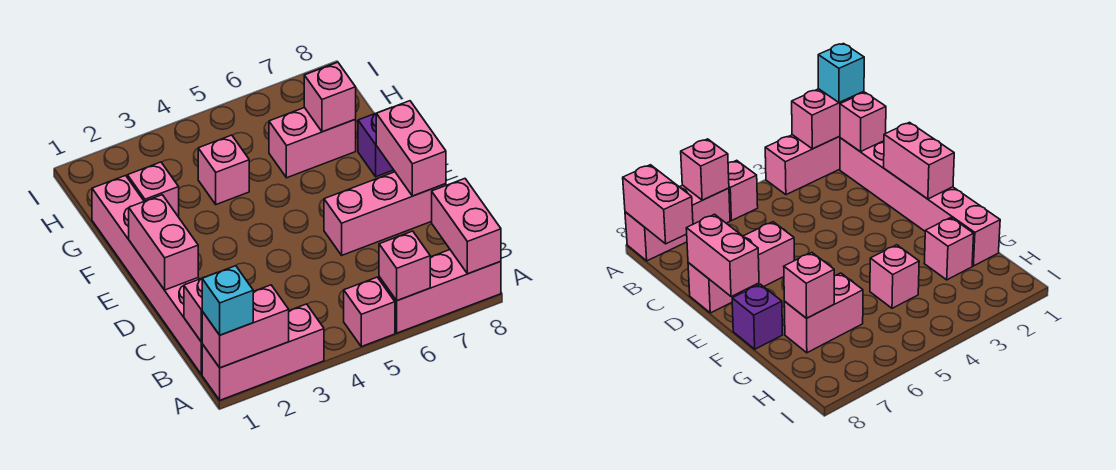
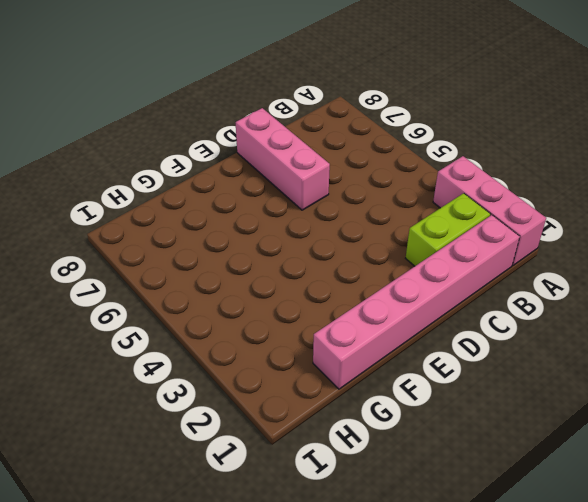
lime 1x2 brick [406,193,490,266] -> none
none -> pink 1x1 brick [344,277,395,347]
none -> pink 1x3 brick [379,250,501,333]
none -> purple 1x1 brick [358,107,393,177]

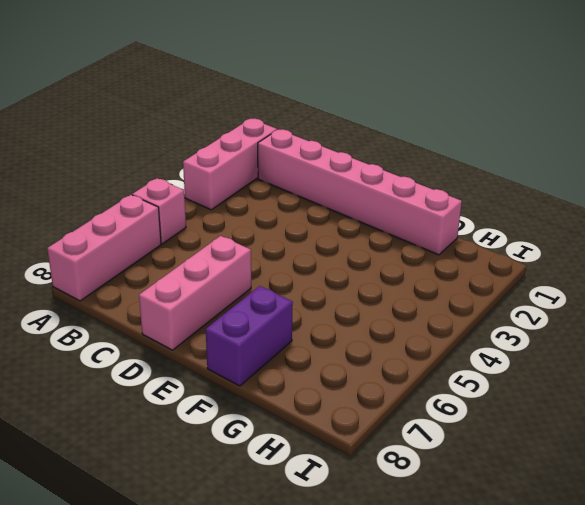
purple 1x2 brick [206,286,293,386] -> purple 1x1 brick [358,107,393,177]
none -> pink 1x1 brick [127,162,179,217]
none -> pink 1x1 brick [198,135,249,204]
none -> pink 1x2 brick [269,108,356,178]

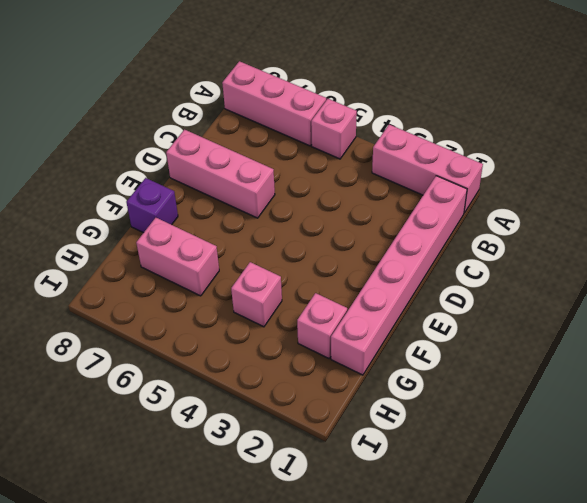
none -> pink 1x2 brick [202,285,289,368]
none -> pink 1x1 brick [379,231,430,301]
none -> pink 1x2 brick [432,179,501,274]

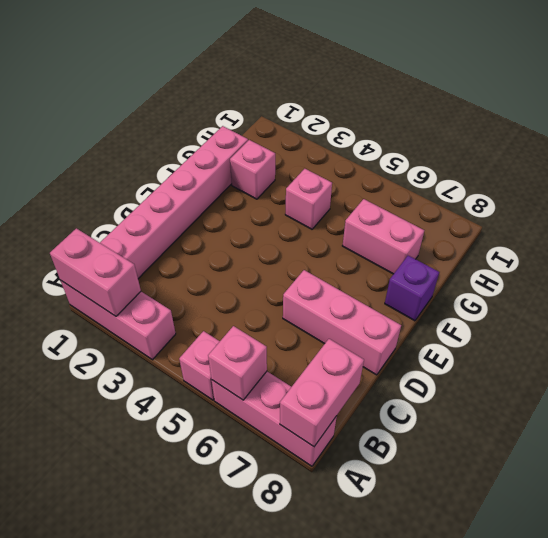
none -> pink 1x1 brick [184,275,210,342]
none -> pink 1x2 brick [129,195,198,290]
none -> pink 1x2 brick [376,101,446,196]

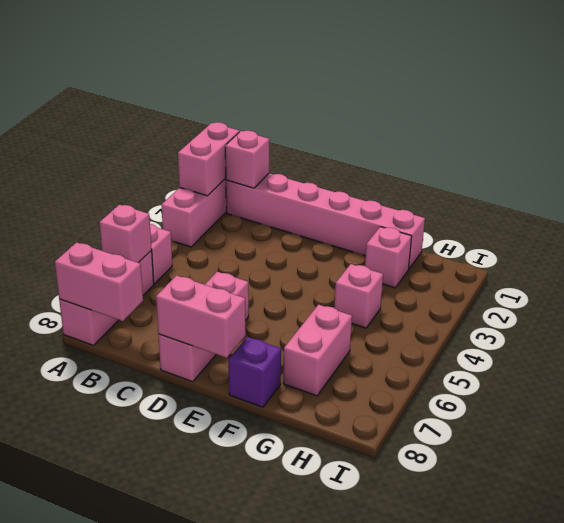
none -> pink 1x2 brick [129,195,198,290]
none -> pink 1x1 brick [304,62,356,132]
none -> cyan 1x1 brick [202,266,253,335]

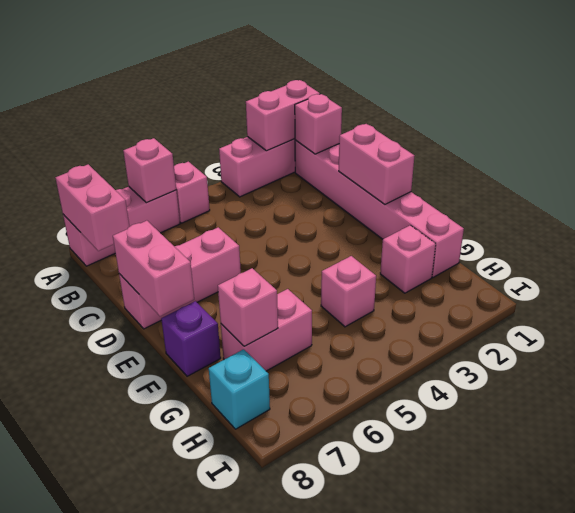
cyan 1x1 brick [209,349,270,429] -> cyan 1x1 brick moved to [202,266,253,335]

